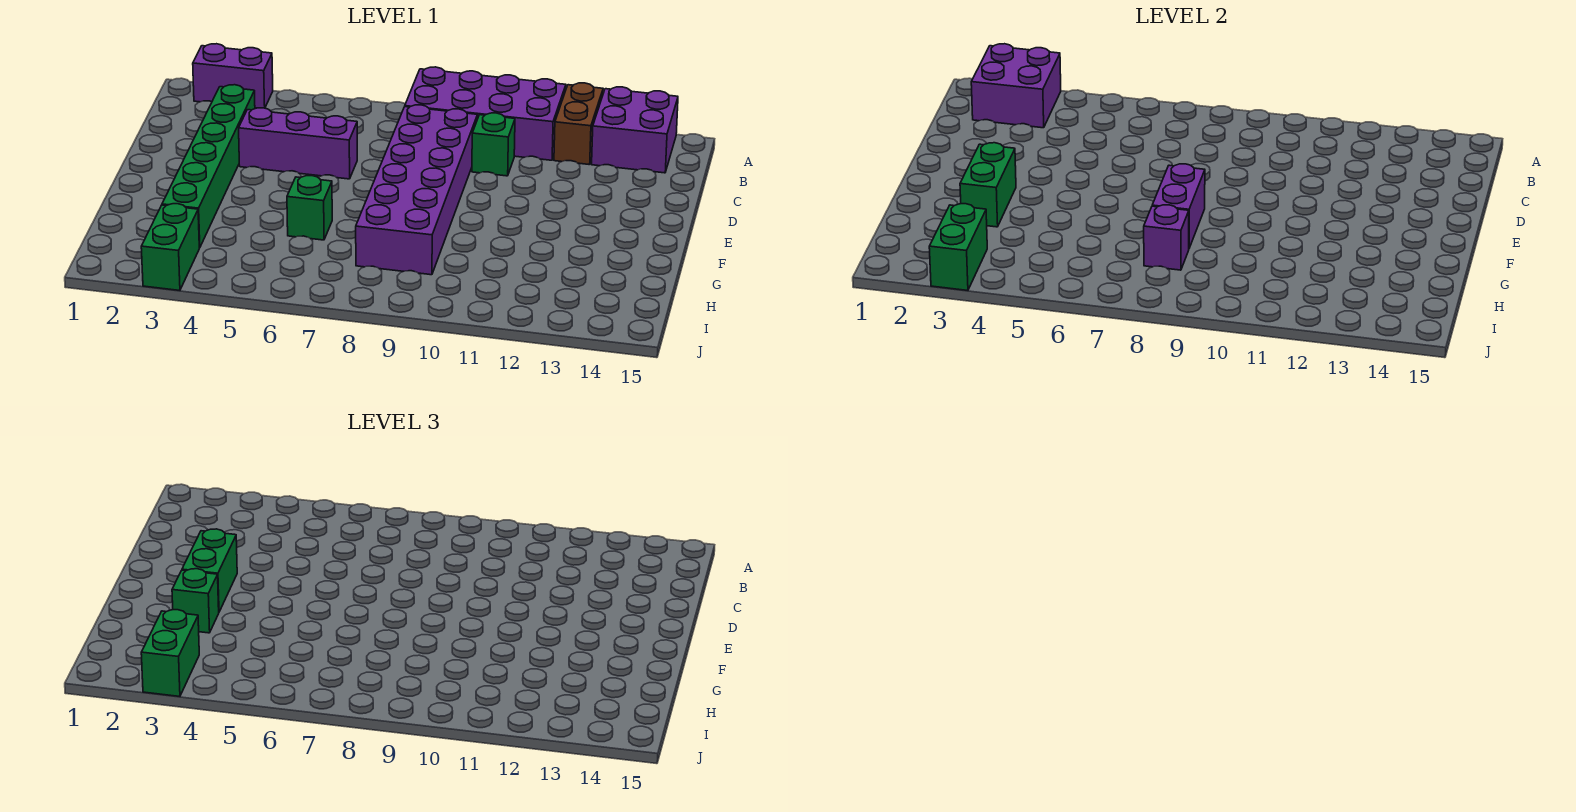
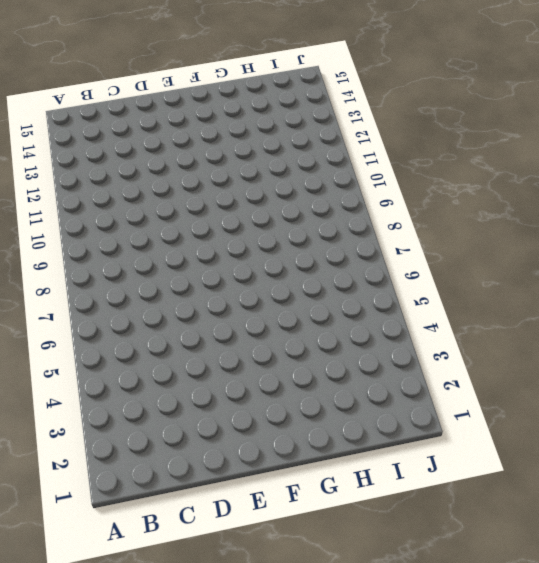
none -> purple 1x2 brick [193,44,273,108]
none -> purple 2x4 brick [405,67,566,160]
none -> brown 1x2 brick [554,83,603,165]

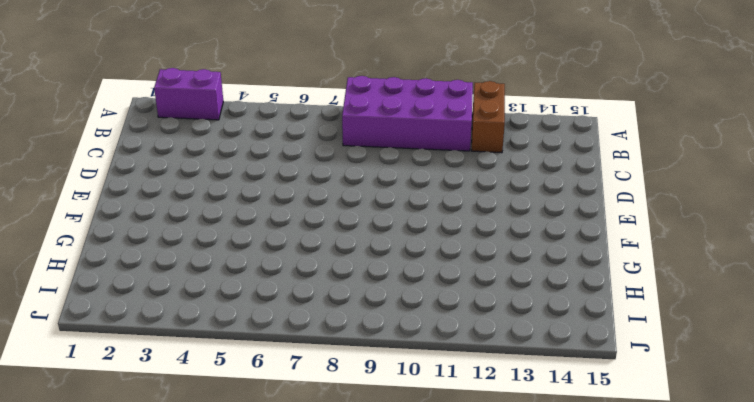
none -> purple 2x2 brick [592,87,678,173]
none -> green 1x6 brick [162,85,255,248]
none -> purple 2x6 brick [356,105,477,275]

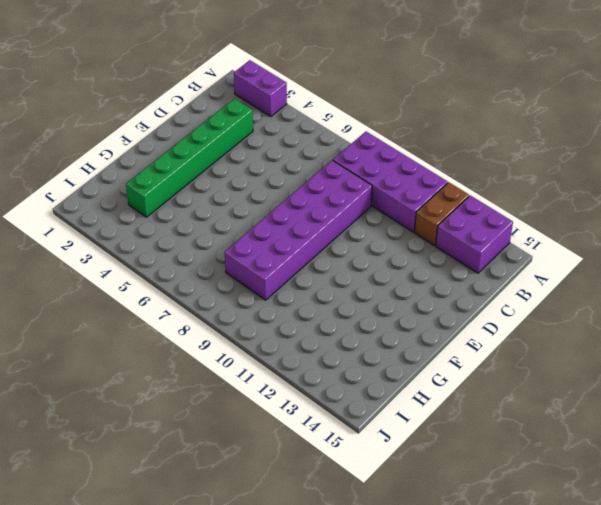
none -> green 1x1 brick [472,113,515,176]
none -> purple 1x3 brick [239,108,357,179]
none -> green 1x1 brick [287,176,332,240]

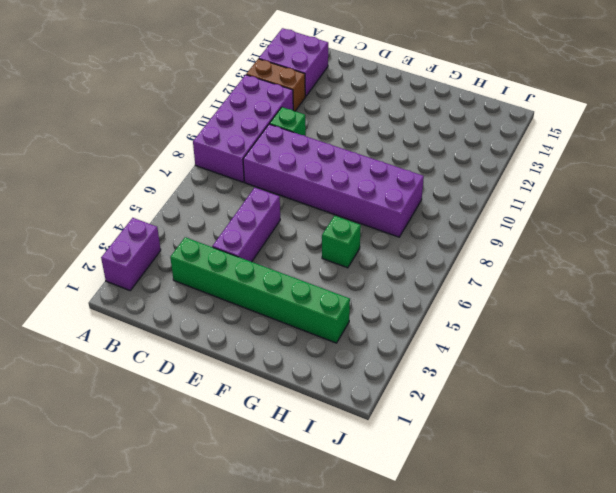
none -> green 1x2 brick [141,204,199,291]
none -> purple 2x2 brick [971,44,1061,128]
none -> green 1x2 brick [960,143,1016,227]

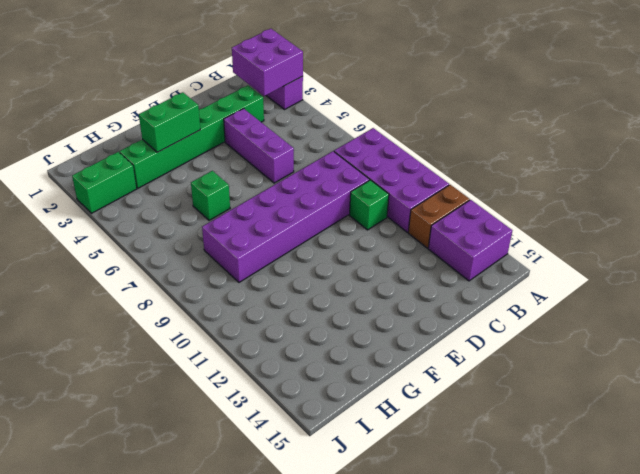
none -> purple 1x2 brick [1152,164,1205,248]
none -> purple 1x1 brick [1144,205,1189,270]
none -> green 1x2 brick [929,204,987,291]

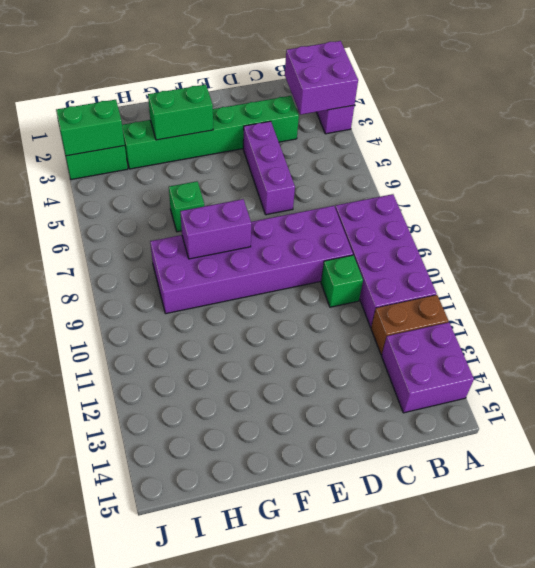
none -> purple 1x1 brick [1144,205,1189,270]
none -> green 1x2 brick [182,529,237,612]
none -> green 1x1 brick [172,569,219,633]

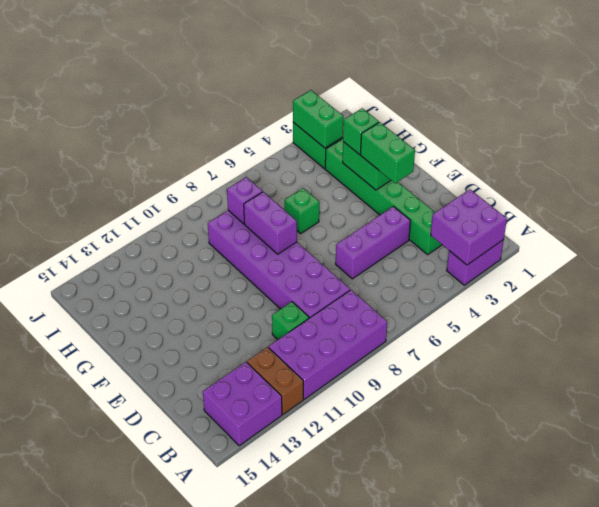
none -> green 1x2 brick [141,610,199,697]

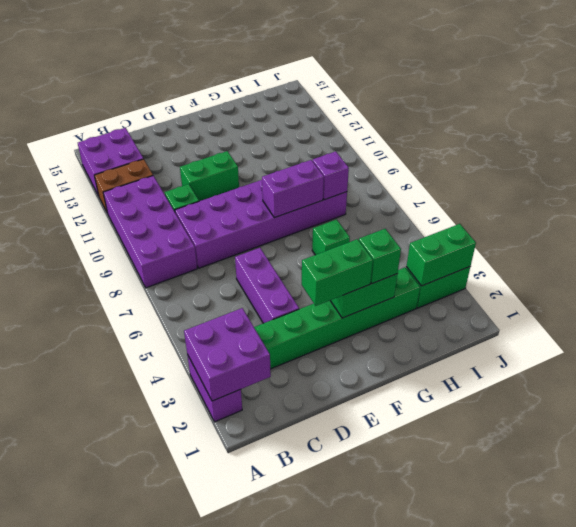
green 1x2 brick [180,151,239,201] -> green 1x2 brick moved to [141,610,199,697]

